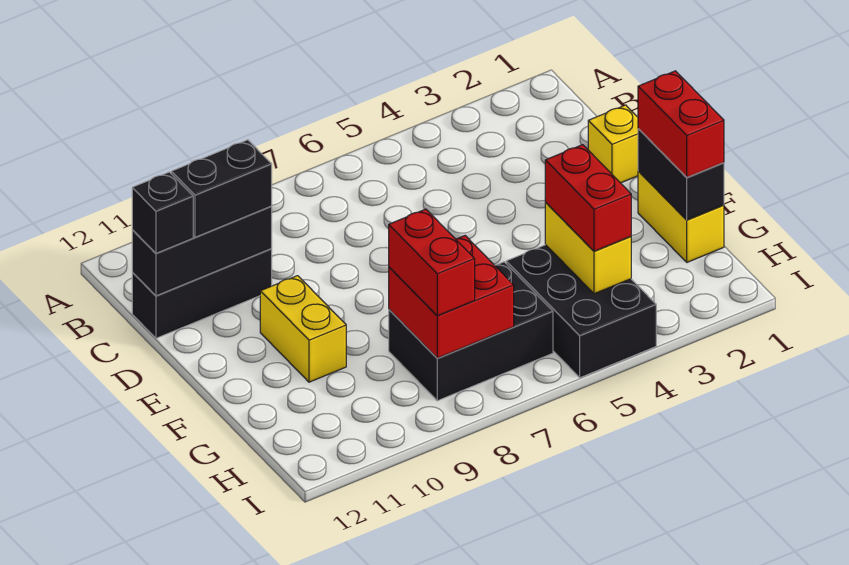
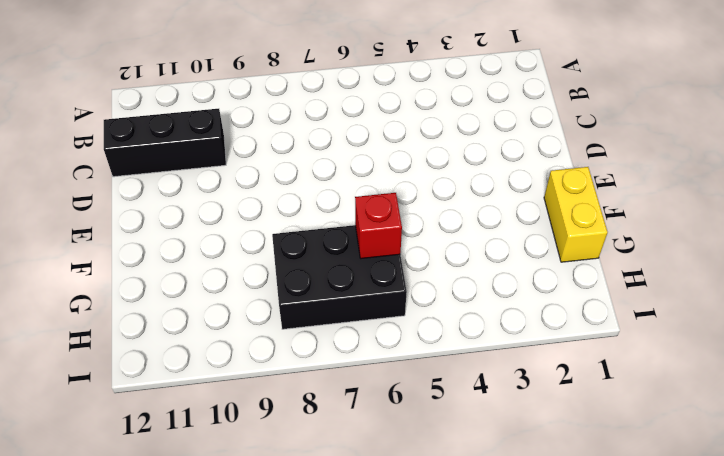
red 1x1 brick [355,193,402,259] -> none
none -> yellow 1x1 brick [588,105,638,183]
none -> yellow 1x2 brick [260,276,346,382]
none -> black 2x3 brick [506,245,656,378]

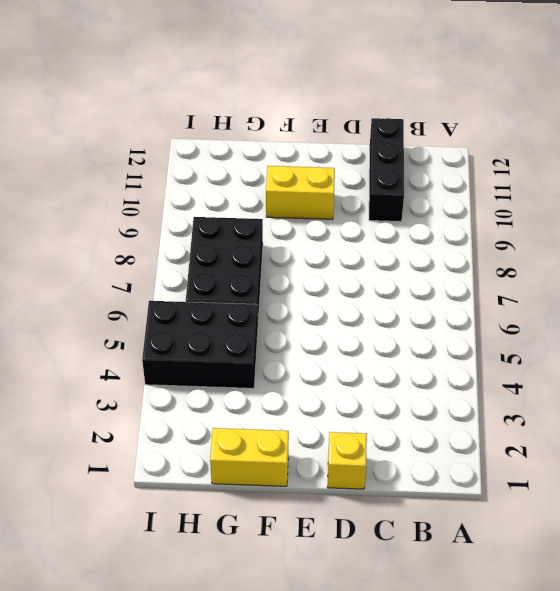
none -> black 1x3 brick [132,206,272,296]
none -> black 1x2 brick [638,129,724,220]
none -> yellow 1x2 brick [545,203,631,294]

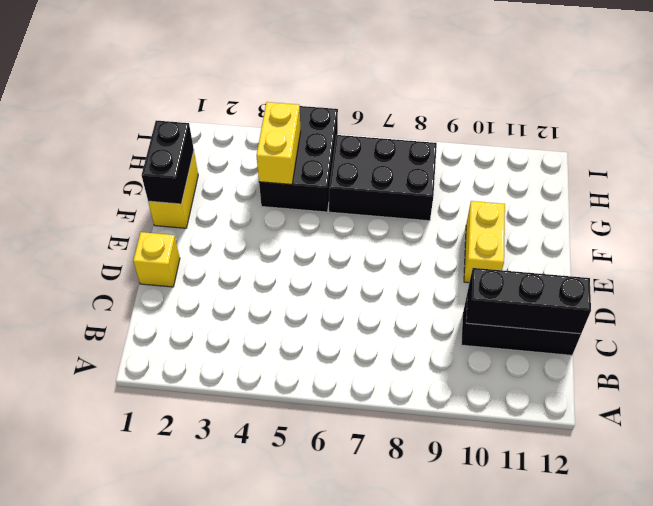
none -> red 2x2 brick [389,236,514,358]
none -> black 1x2 brick [171,140,272,237]
none -> black 1x1 brick [132,172,193,253]

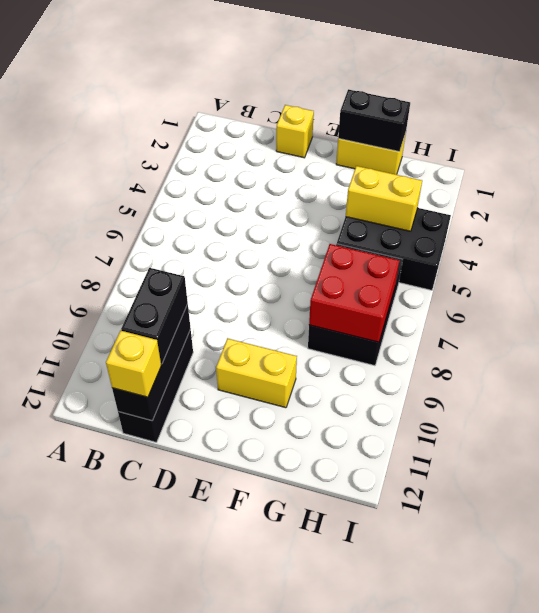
yellow 1x1 brick [106,331,161,397] -> black 1x1 brick [132,172,193,253]
none -> red 1x2 brick [638,71,724,177]
none -> red 1x2 brick [545,145,631,251]
none -> red 1x2 brick [389,209,475,316]

